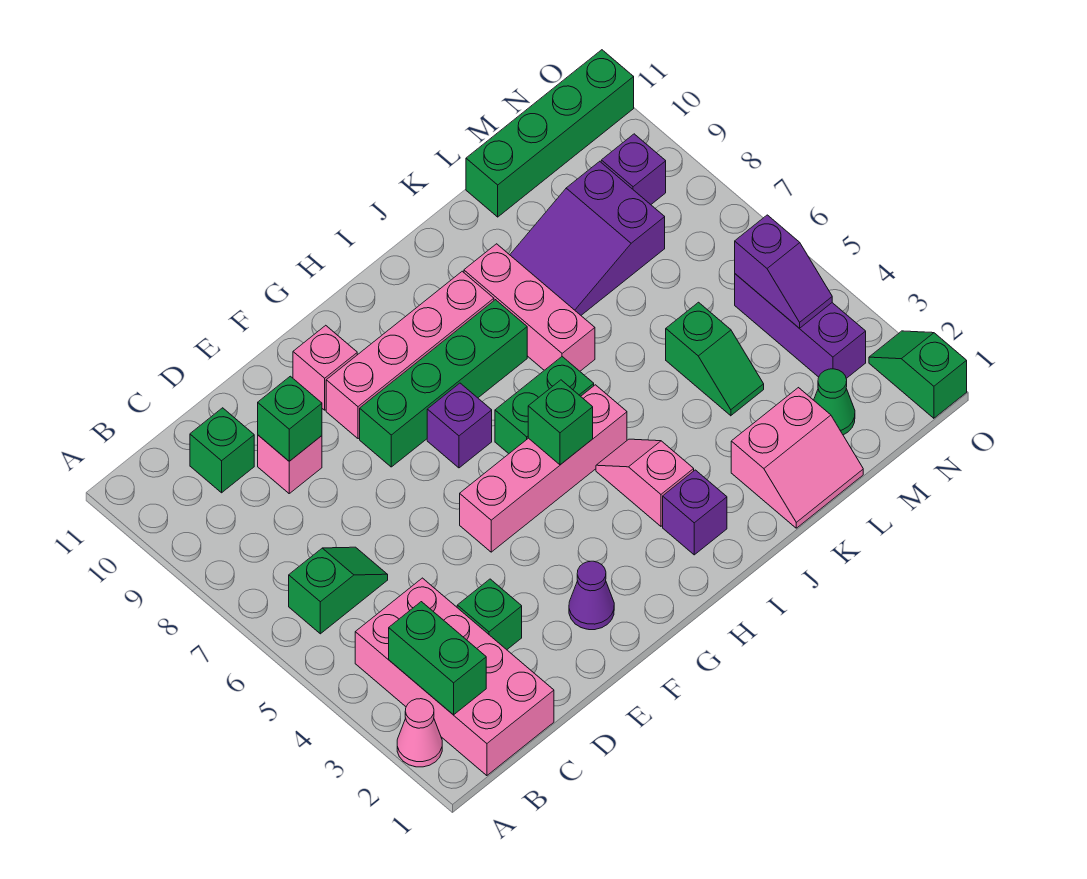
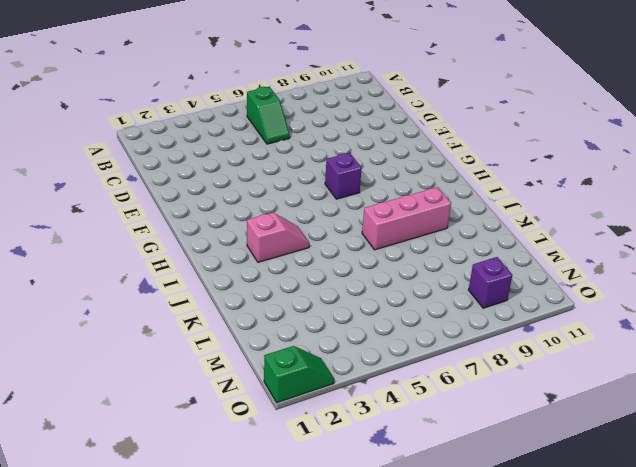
none -> pink 1x1 cone [397,699,442,767]
none -> pink 2x4 brick [355,578,554,776]
none -> green 1x1 brick [190,408,254,493]

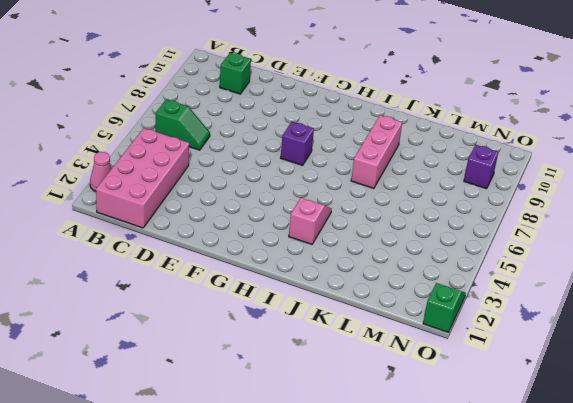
none -> green 1x1 brick [457,579,522,650]
none -> pink 1x1 brick [258,435,322,493]
none -> purple 1x1 cone [569,561,614,630]

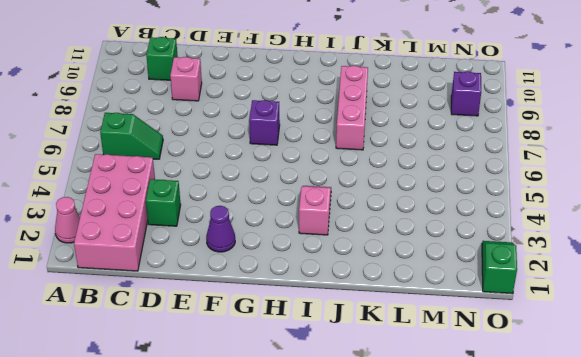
none -> pink 1x4 brick [460,385,627,552]
none -> green 1x4 brick [360,300,527,467]
none -> pink 1x4 brick [326,271,494,439]

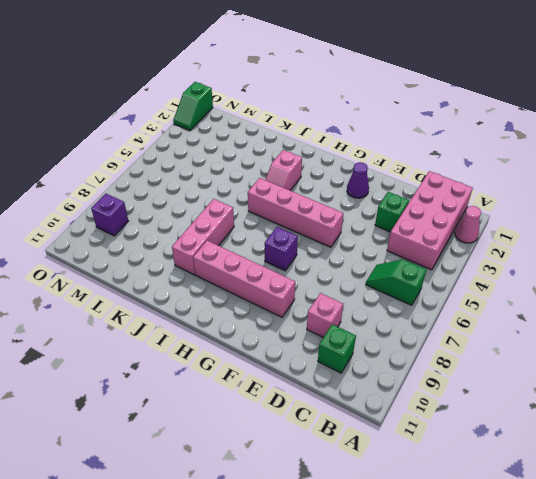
none -> green 1x4 brick [360,300,527,467]
none -> pink 1x1 brick [293,325,357,410]
none -> green 1x2 brick [495,357,594,454]

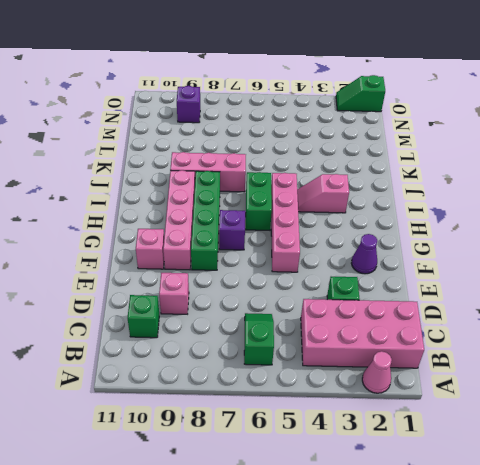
none -> purple 1x1 brick [663,470,727,555]
none -> pink 2x2 slope [731,388,863,528]
none -> purple 2x3 slope [510,161,665,315]

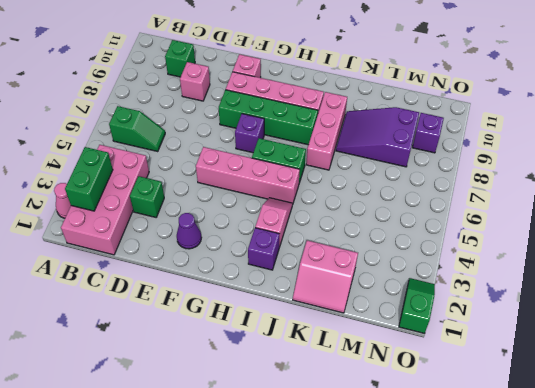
none -> green 1x2 slope [666,302,764,416]
none -> green 1x4 brick [466,50,634,217]
none -> green 1x1 cone [814,369,855,435]

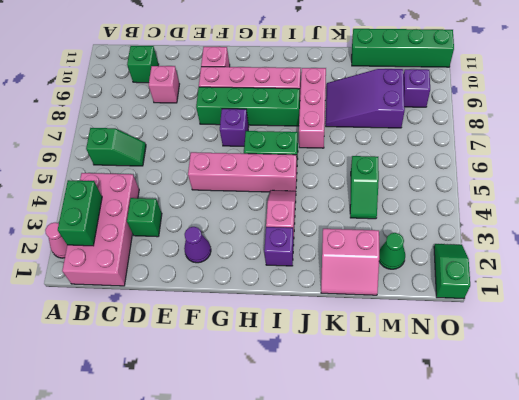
none -> purple 1x3 brick [735,274,866,378]
none -> green 1x1 brick [258,376,322,461]
none -> green 1x1 brick [528,380,593,465]

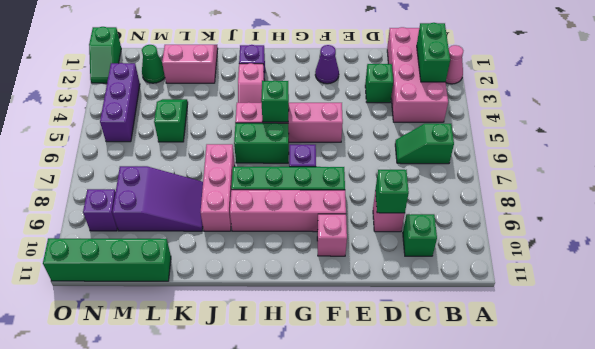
none -> purple 1x2 slope [735,215,832,328]

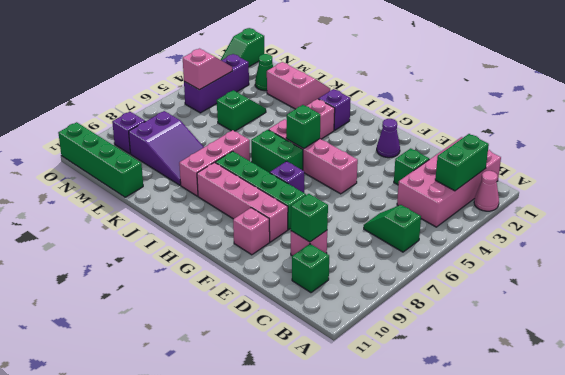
pink 1x2 slope [183,49,232,90] -> purple 1x2 slope [735,215,832,328]

